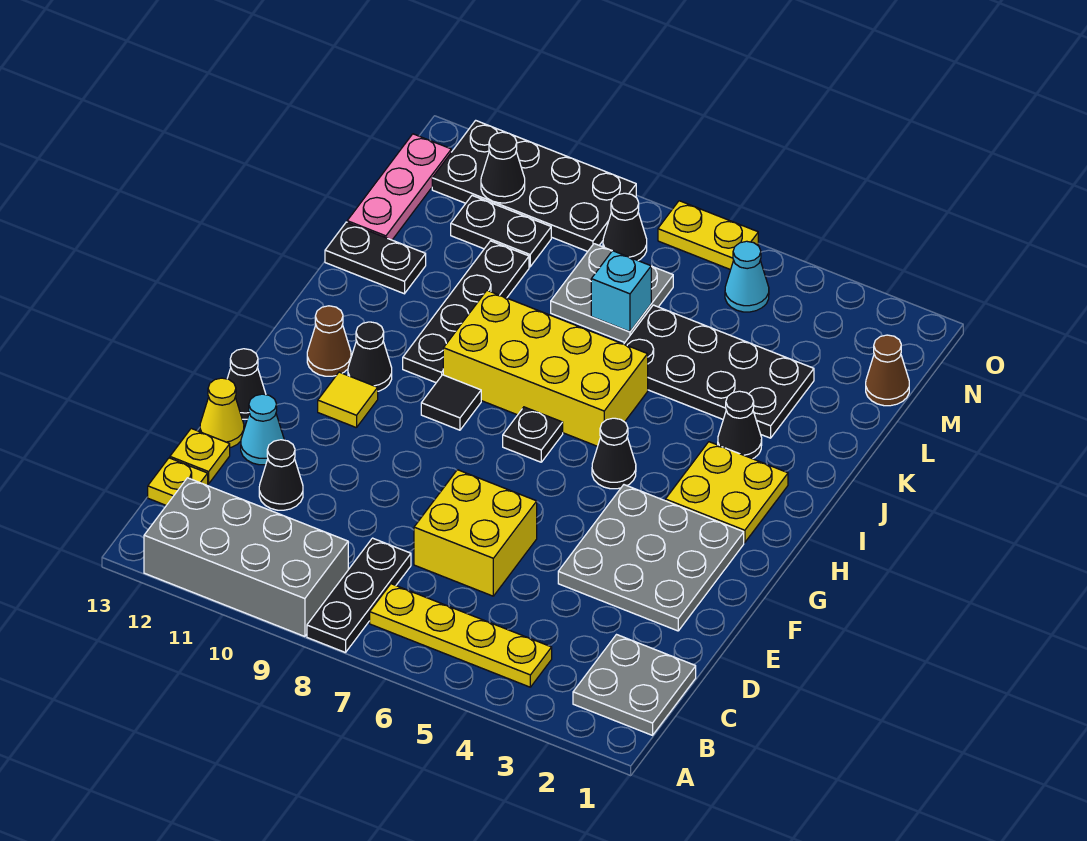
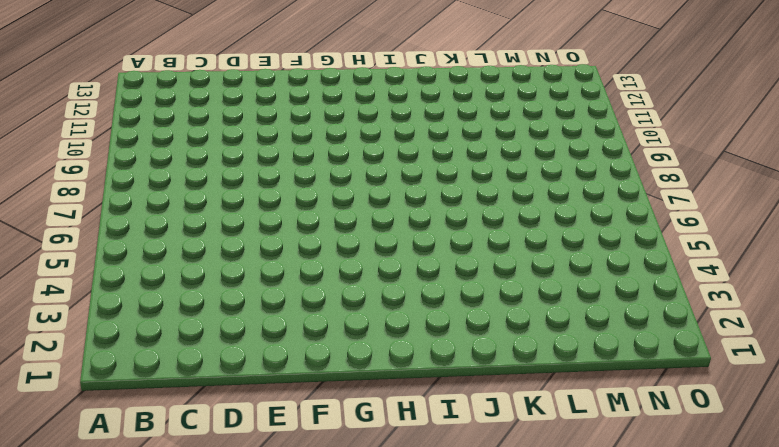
none -> black 1x3 plate [307,538,411,653]
none -> grey 2x4 brick [144,478,348,636]
none -> grey 2x2 plate [573,635,696,735]
none -> yellow 1x4 plate [370,584,552,687]

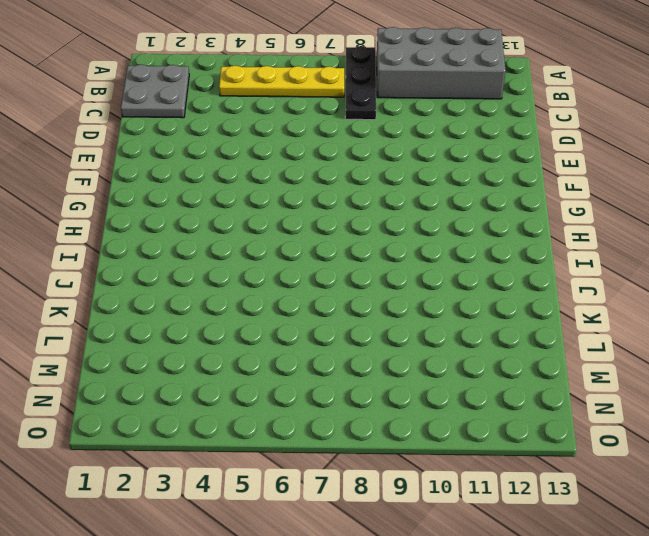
none -> yellow 1x1 plate [148,458,208,505]
none -> yellow 2x2 brick [414,470,537,596]
none -> black 1x1 cone [259,440,303,510]
none -> yellow 1x1 plate [170,429,230,484]

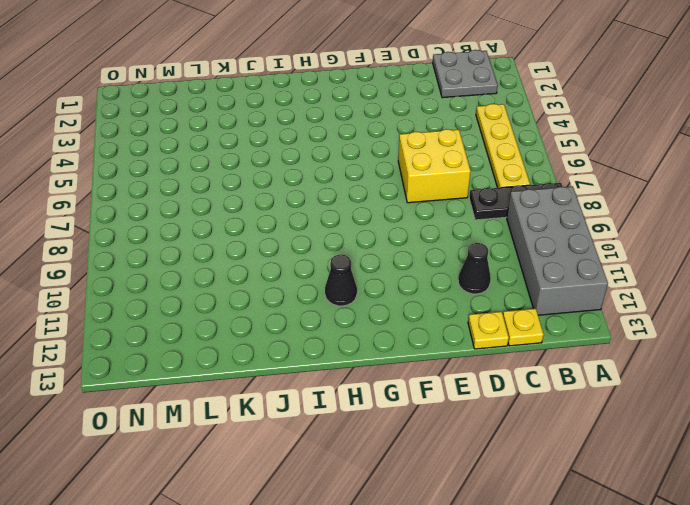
none -> grey 3x3 plate [558,485,744,631]
none -> cyan 1x1 cone [241,394,284,465]
none -> yellow 1x1 cone [200,378,244,448]
none -> black 1x1 cone [227,349,266,419]

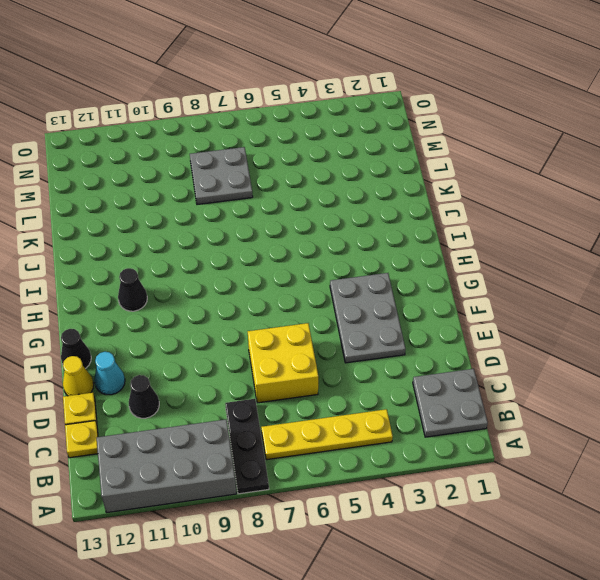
grey 2x3 plate [330,273,406,363] -> grey 3x3 plate [558,485,744,631]
none -> yellow 1x1 tile [318,372,378,428]
none -> yellow 2x2 plate [665,442,788,543]
none -> black 1x1 cone [592,418,636,489]
none -> black 1x1 plate [503,407,563,462]

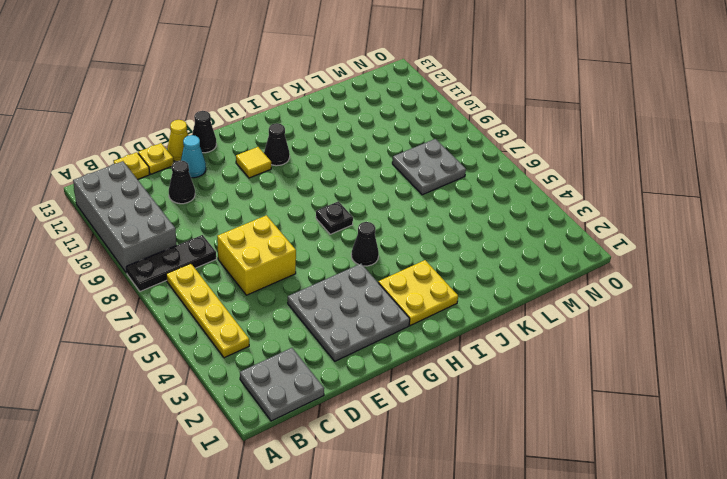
none -> black 1x1 tile [421,375,481,430]
none -> brown 1x1 cone [307,306,351,376]
none -> yellow 2x4 brick [443,290,648,446]
none -> black 1x4 plate [403,241,529,383]

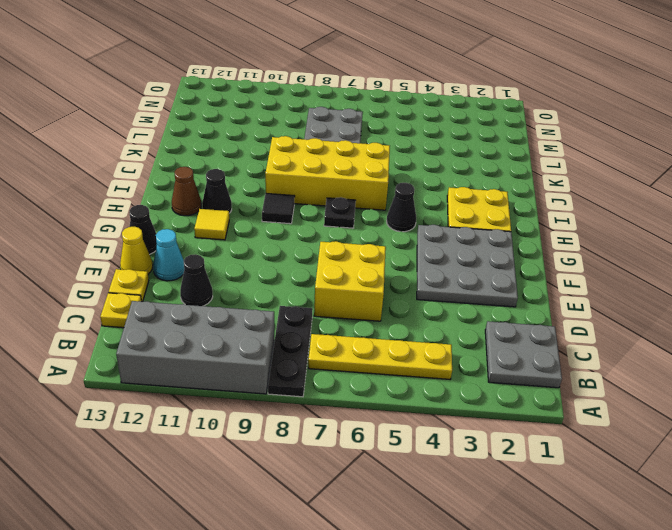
none -> black 1x4 plate [403,241,529,383]
none -> black 1x1 cone [718,391,762,459]
none -> black 2x4 plate [624,305,814,438]
none -> black 1x2 plate [325,222,426,294]

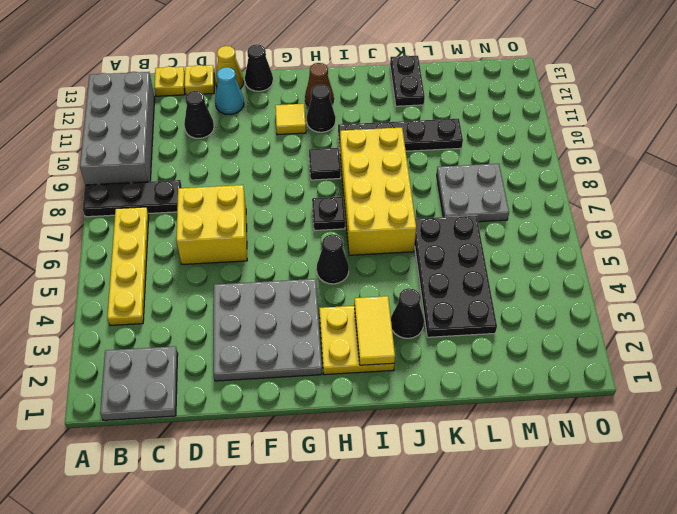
yellow 1x2 tile [354,296,395,365] -> none
none -> pink 1x3 plate [347,134,451,240]
none -> brown 1x1 cone [866,335,909,406]
none -> black 1x2 plate [451,196,551,267]
none -> cyan 1x1 cone [725,241,769,312]

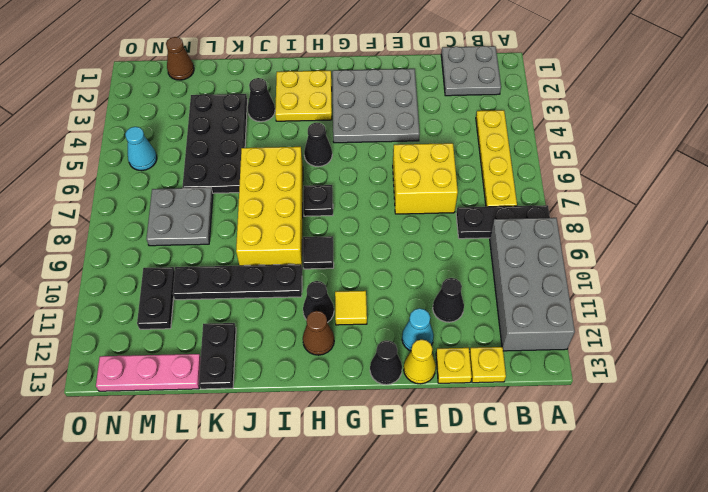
none -> black 1x1 cone [603,193,647,260]
none -> black 2x4 plate [432,120,636,251]
none -> yellow 1x2 plate [658,201,758,270]
none -> cyan 1x1 brick [591,251,651,332]

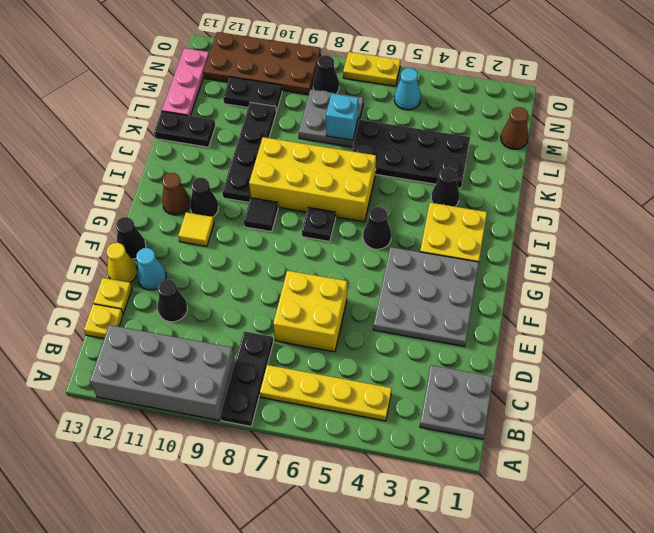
brown 2x4 plate [204,32,321,95] -> black 2x4 plate [432,120,636,251]
none -> black 1x1 cone [481,132,525,203]

